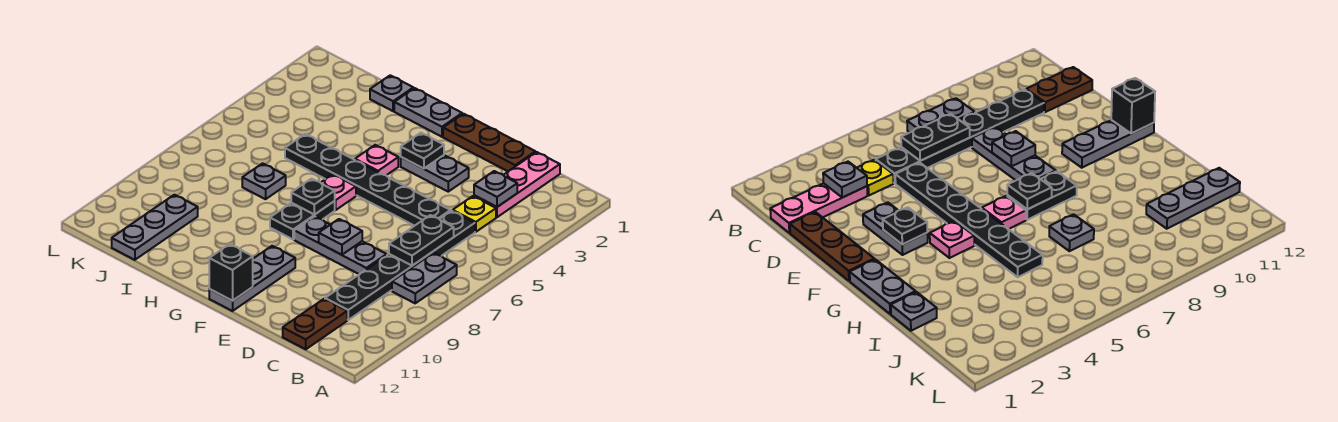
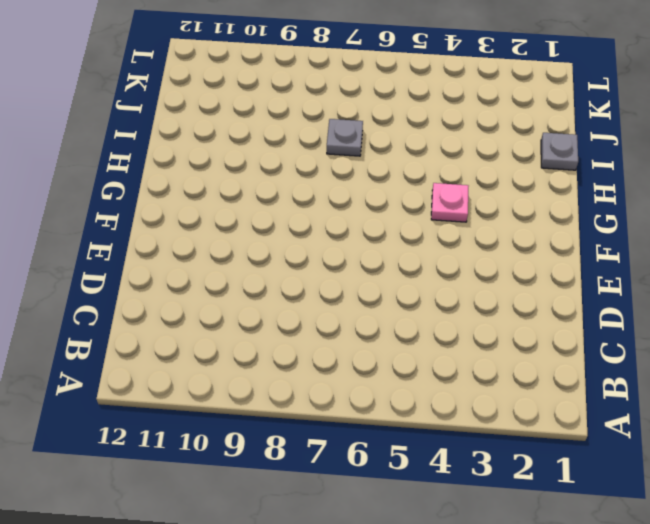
none -> grey 1x2 plate [392,253,457,303]
none -> pink 1x3 plate [474,152,560,217]
none -> yellow 1x1 plate [453,196,496,232]

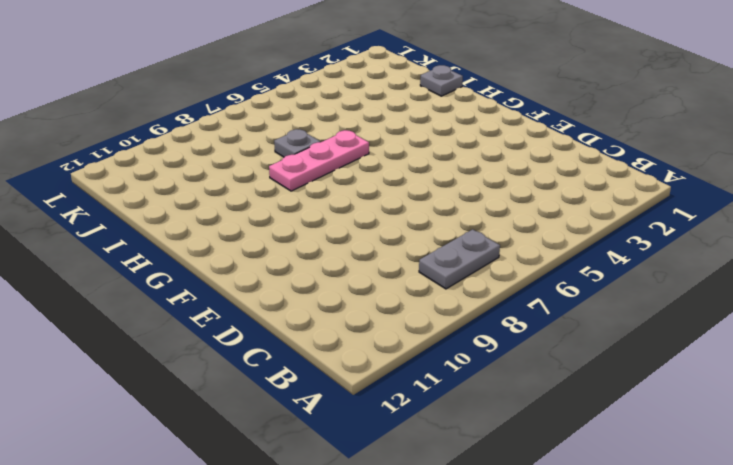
pink 1x3 plate [269,130,369,191] -> pink 1x3 plate moved to [474,152,560,217]
none -> yellow 1x1 plate [453,196,496,232]
none -> black 1x6 plate [325,211,475,320]
none -> brown 1x2 plate [283,299,347,349]

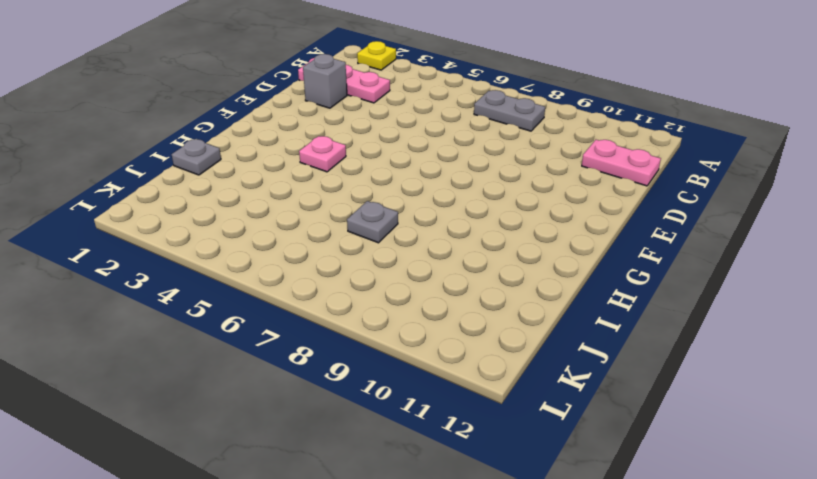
yellow 1x1 plate [357,41,396,70] -> yellow 1x1 plate moved to [453,196,496,232]
pink 1x2 plate [582,140,661,186] -> brown 1x2 plate [283,299,347,349]
grey 1x1 brick [303,54,347,108] -> none
none -> black 1x6 plate [325,211,475,320]
none -> brown 1x3 plate [443,114,535,171]
none -> black 1x6 plate [285,134,450,226]

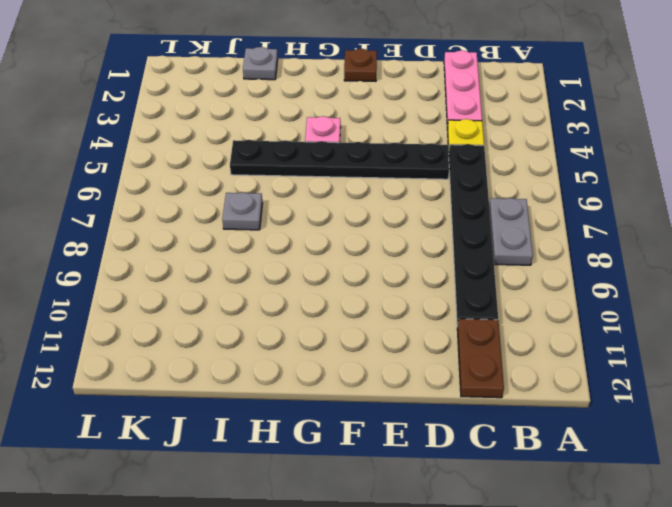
brown 1x1 plate [344,49,377,81] -> brown 1x3 plate [443,114,535,171]
none -> grey 1x3 plate [294,216,387,274]
none -> grey 1x2 plate [401,155,469,192]
none -> grey 1x3 plate [209,246,295,311]

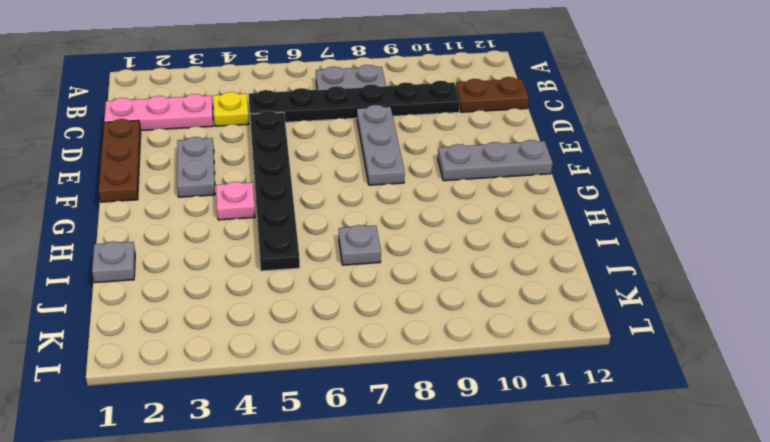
none -> grey 1x2 plate [394,88,462,137]
none -> pink 1x1 plate [321,174,356,210]
none -> black 1x2 plate [270,201,335,239]

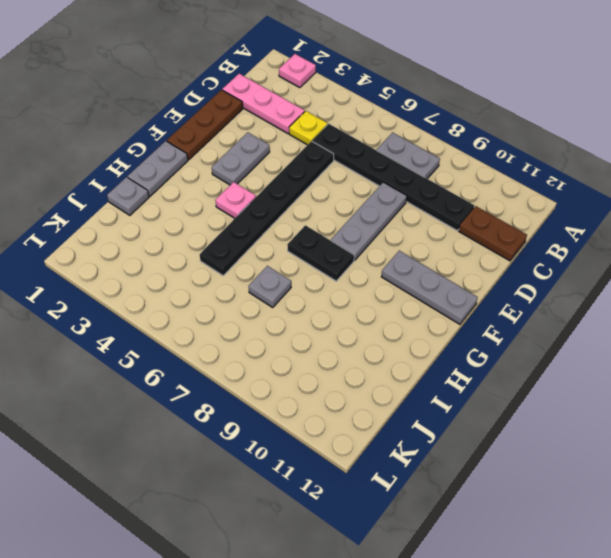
pink 1x1 plate [279,54,316,88] -> pink 1x1 plate moved to [321,174,356,210]
none -> grey 1x3 plate [112,195,198,260]
none -> grey 1x1 plate [474,171,517,207]
none -> black 1x2 plate [389,215,454,266]

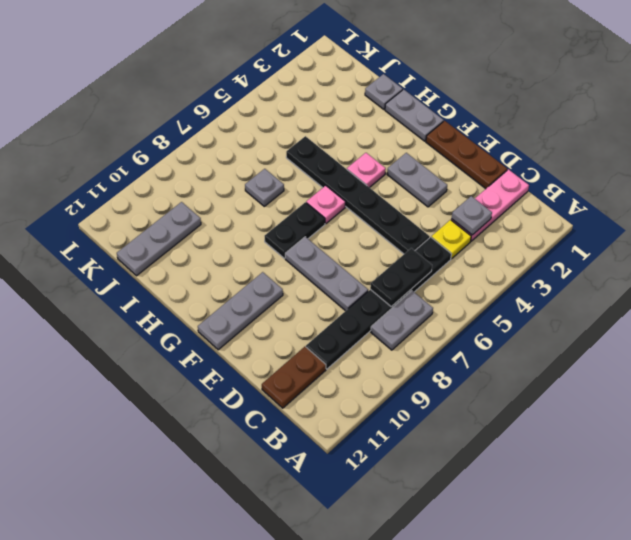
none -> grey 1x1 plate [319,219,362,255]
none -> black 1x1 plate [401,133,444,169]
none -> black 1x1 brick [209,244,253,301]

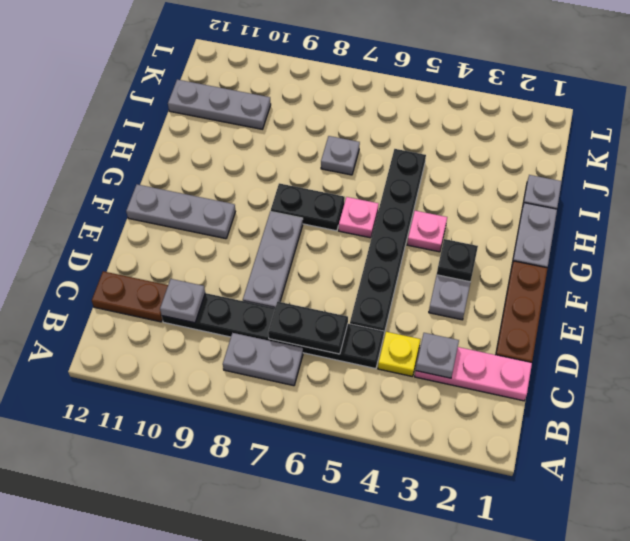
grey 1x1 plate [160,279,205,323] -> grey 1x1 plate moved to [319,219,362,255]
none -> black 1x1 brick [209,244,253,301]
none -> black 1x1 plate [291,179,335,215]

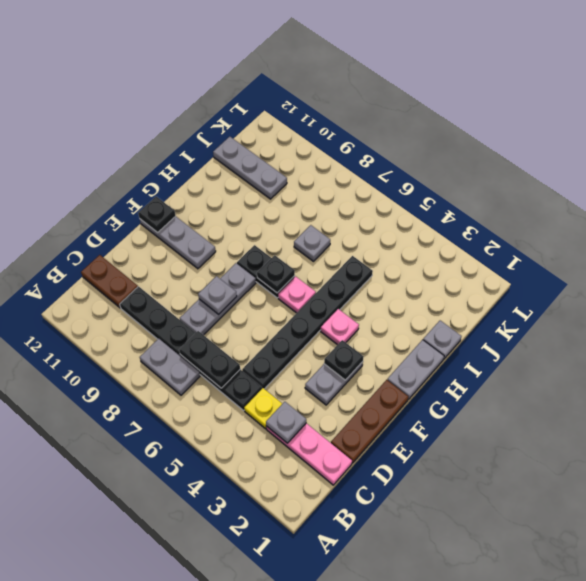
black 1x1 plate [138,197,176,233] -> black 1x1 brick [209,244,253,301]

